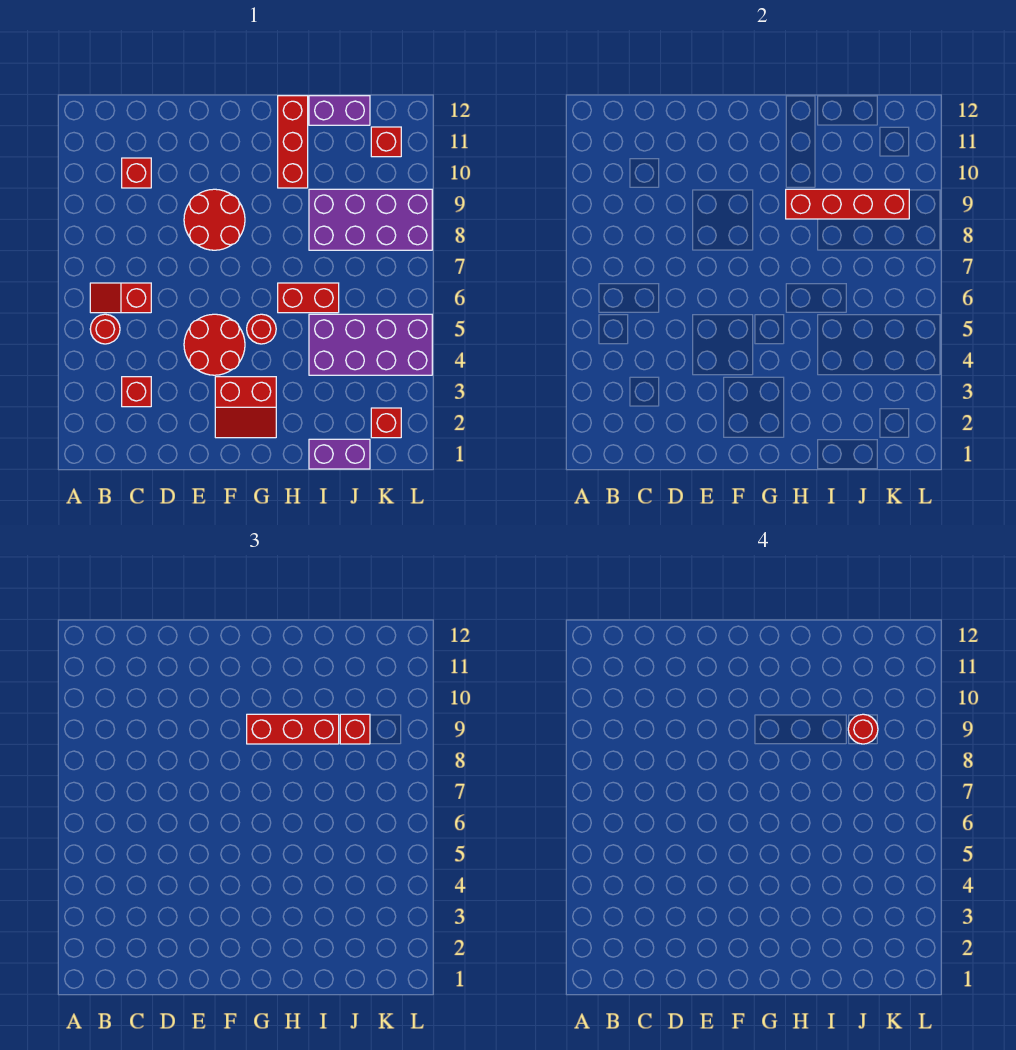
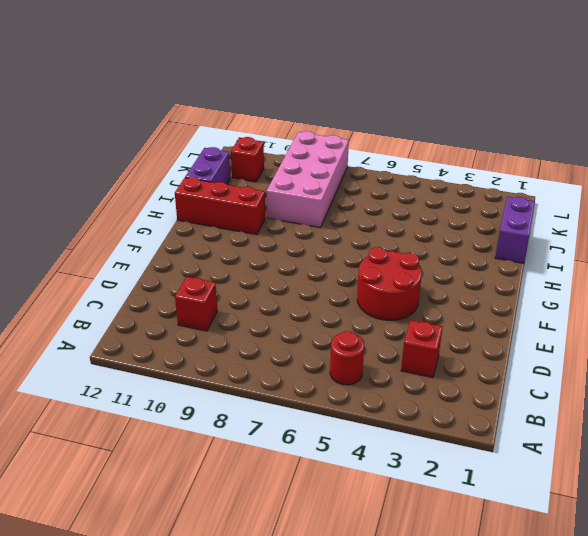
pink 2x4 brick [267,131,349,227] -> purple 2x4 brick [309,189,432,250]
none -> red 1x2 slope [90,283,151,313]
none -> red 2x2 round brick [184,189,245,250]
none -> red 2x2 slope [215,377,276,438]

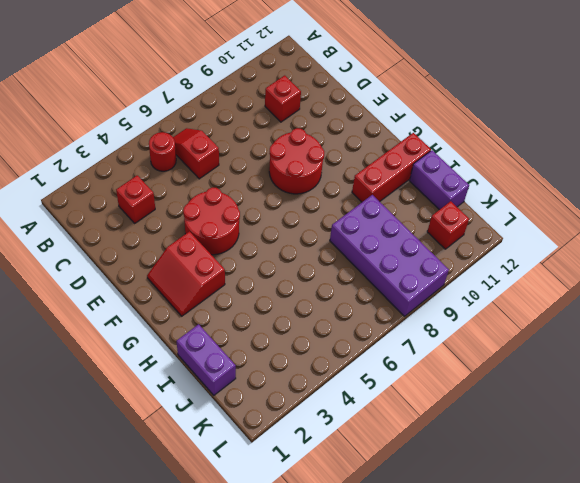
none -> red 1x1 round brick [247,314,276,344]
none -> red 1x2 brick [278,283,339,313]
none -> purple 2x4 brick [309,314,432,375]

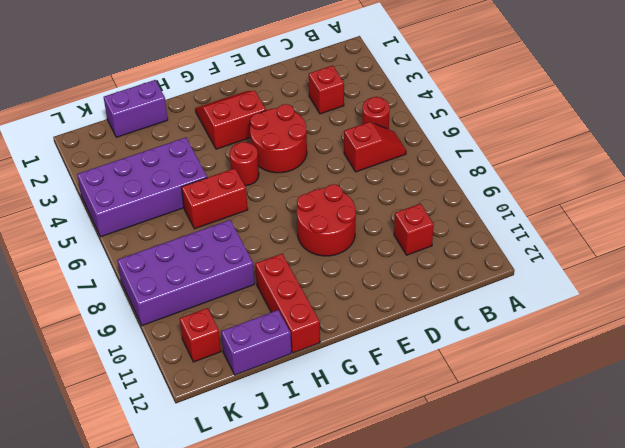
none -> red 1x1 brick [371,408,401,438]
none -> red 1x4 brick [786,189,909,219]
none -> red 1x3 brick [247,714,339,744]

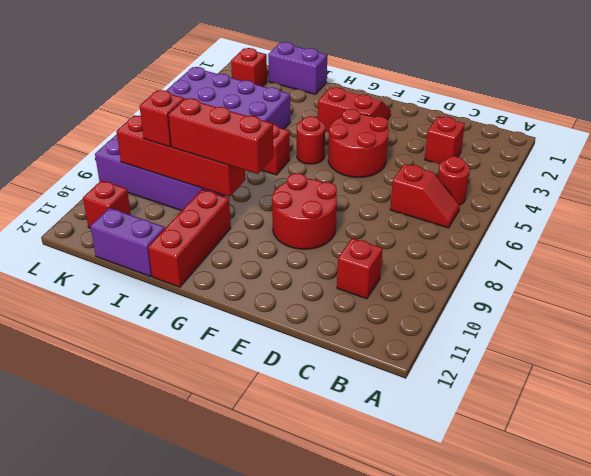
none -> red 1x1 round brick [848,714,878,744]

